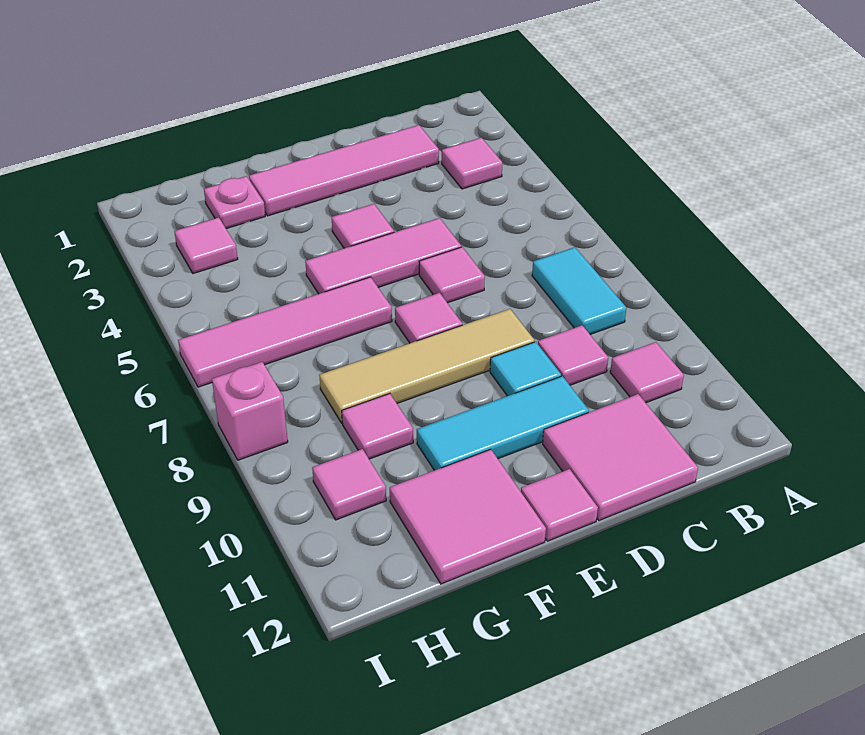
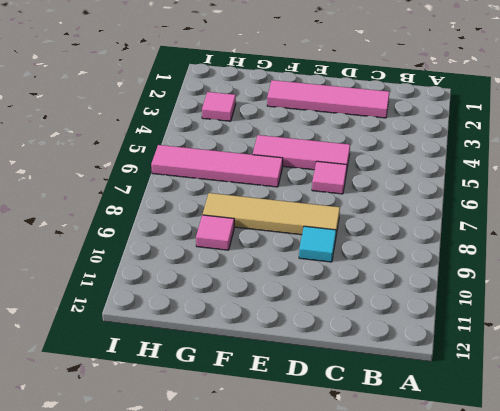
none -> pink 1x1 tile [442,138,502,189]
none -> cyan 1x2 tile [532,247,626,334]
none -> pink 1x1 tile [610,342,684,403]

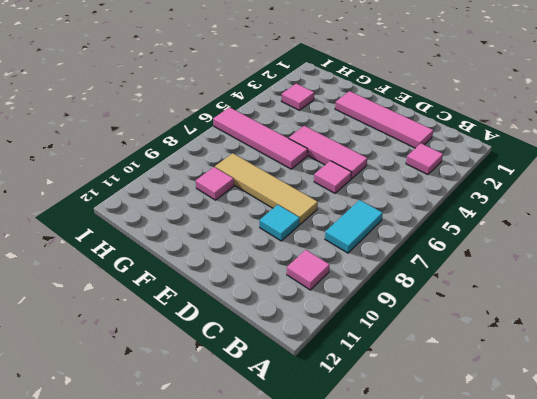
none -> pink 1x1 tile [538,325,608,385]
none -> pink 2x2 tile [543,394,698,521]
none -> cyan 1x3 tile [417,376,589,470]

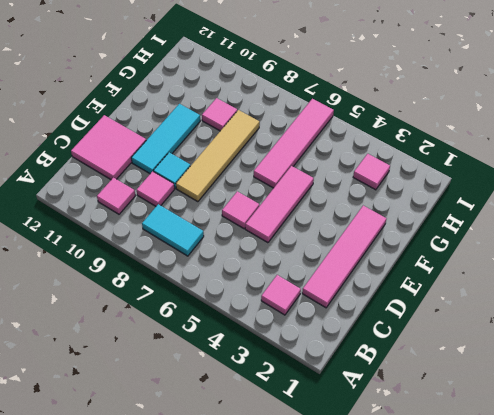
none -> pink 1x1 tile [331,204,394,248]
none -> pink 1x1 tile [395,293,462,343]
none -> pink 1x1 tile [521,469,598,541]

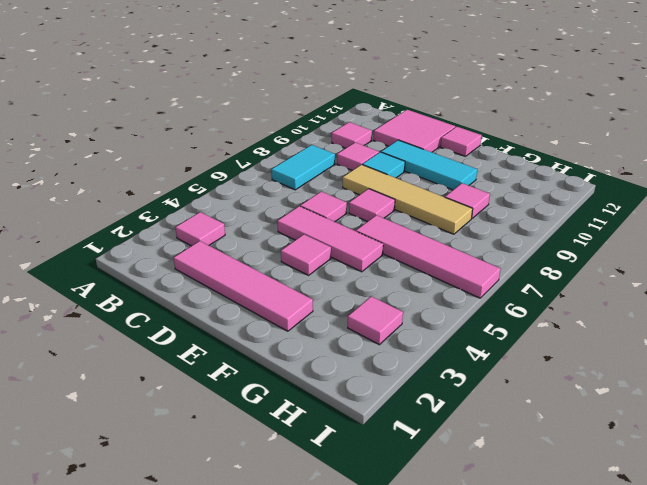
none -> pink 2x2 tile [390,449,546,584]
none -> pink 1x1 plate [204,176,265,229]
none -> pink 1x1 tile [312,449,386,520]

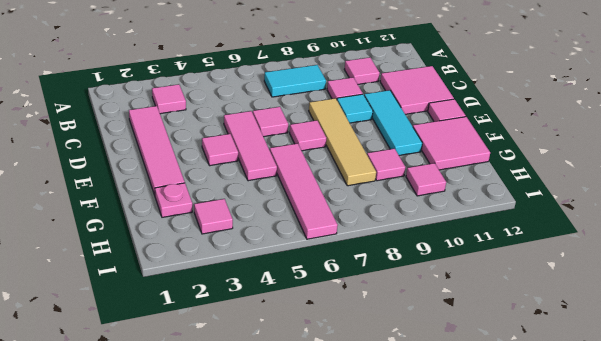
none -> pink 1x1 brick [212,362,288,460]

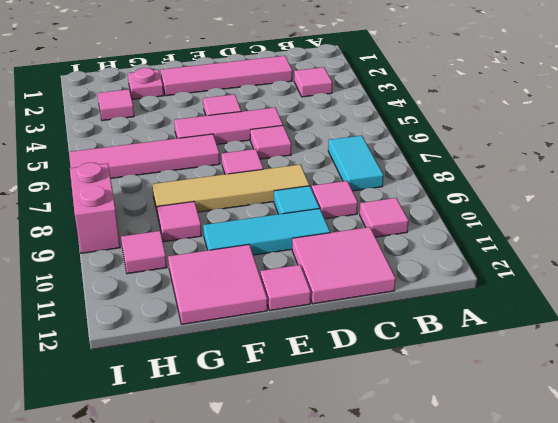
pink 1x2 brick [70,163,120,253] -> pink 1x1 brick [212,362,288,460]

